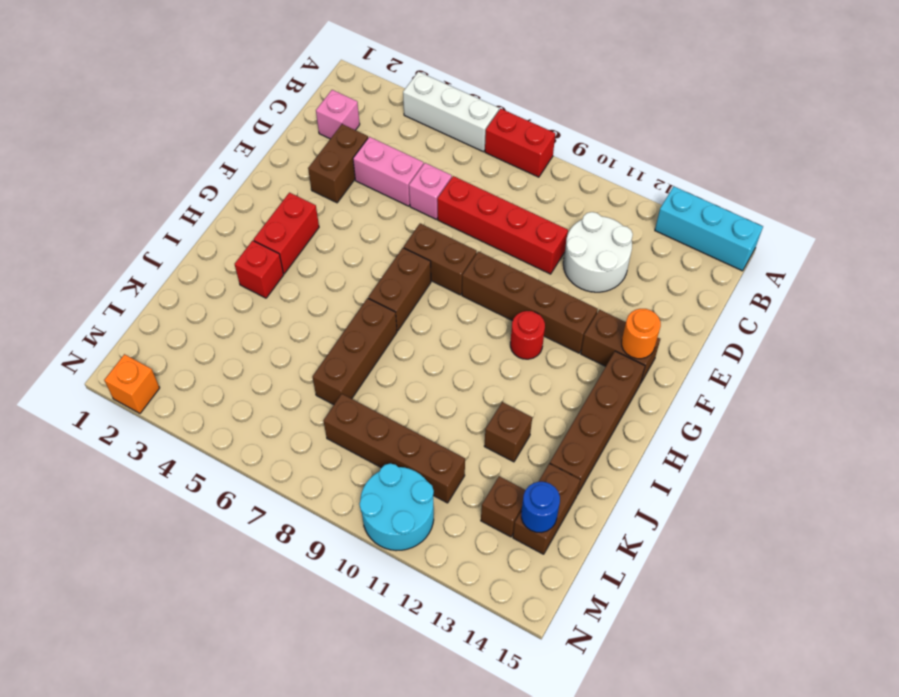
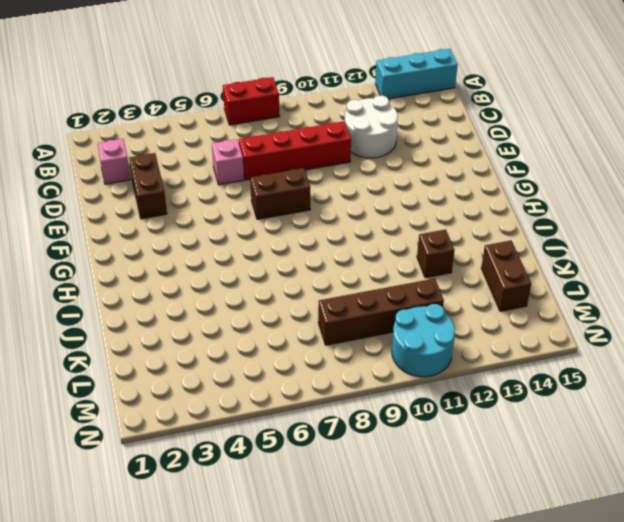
none -> white 1x3 brick [403,72,499,152]
none -> pink 1x2 brick [353,137,424,206]
none -> brown 1x4 brick [462,251,598,353]

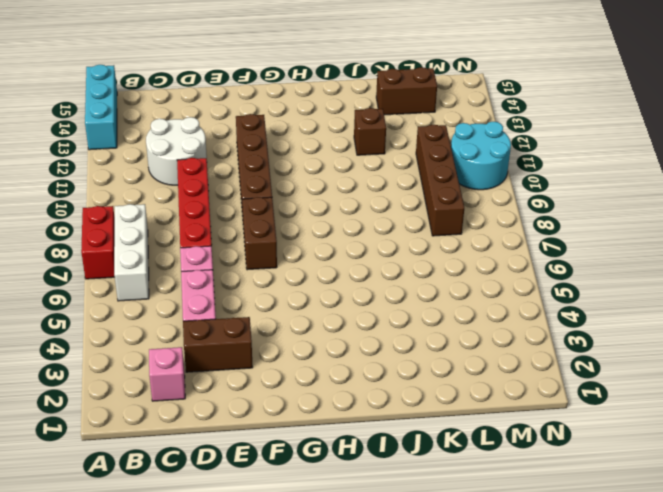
white 1x3 brick [114,204,149,301] -> white 1x3 brick moved to [403,72,499,152]
none -> brown 1x2 brick [581,310,660,384]
none -> red 1x2 brick [254,193,319,274]
none -> brown 1x2 brick [368,248,431,331]

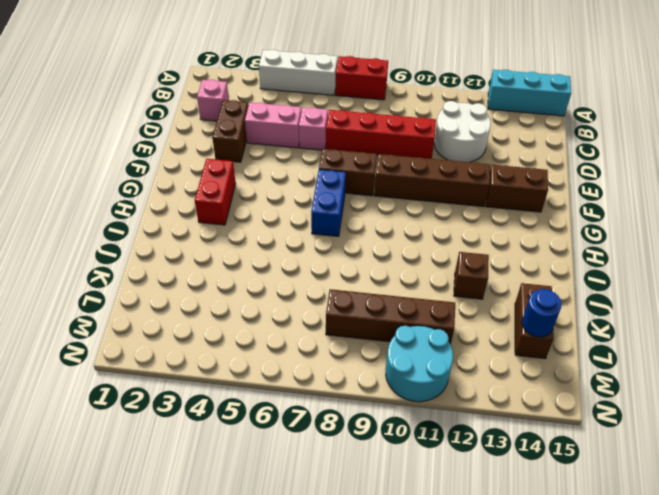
blue 1x2 brick [311,169,346,236] -> brown 1x2 brick [368,248,431,331]
none -> red 1x1 round brick [510,311,545,359]
none -> brown 1x4 brick [550,351,645,495]
none -> red 1x1 brick [235,241,284,298]

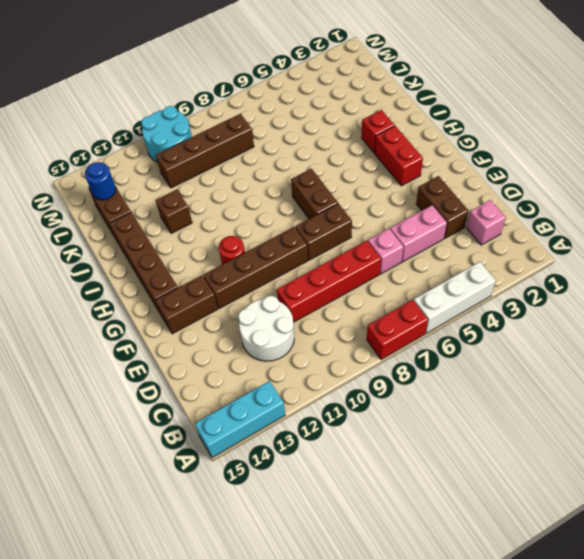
none -> brown 1x3 brick [313,298,397,405]
none -> brown 1x1 brick [481,476,525,537]
none -> orange 1x1 brick [104,354,160,413]

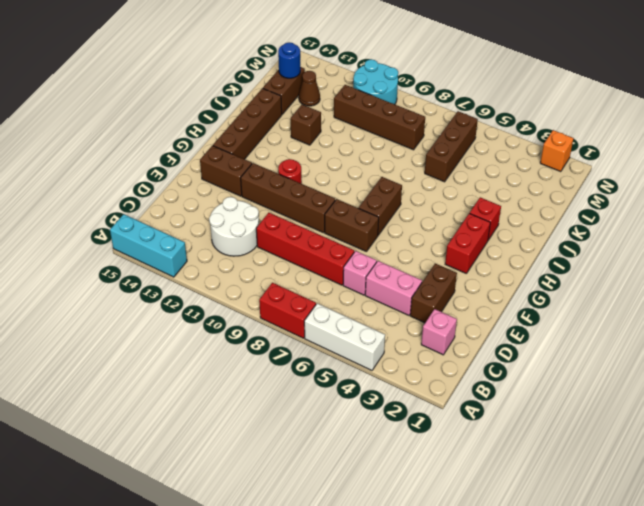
brown 1x3 brick [425,111,478,182] -> brown 1x3 brick moved to [313,298,397,405]
brown 1x1 cone [299,71,320,106] -> brown 1x1 brick [481,476,525,537]
none -> orange 1x1 round brick [622,309,661,359]

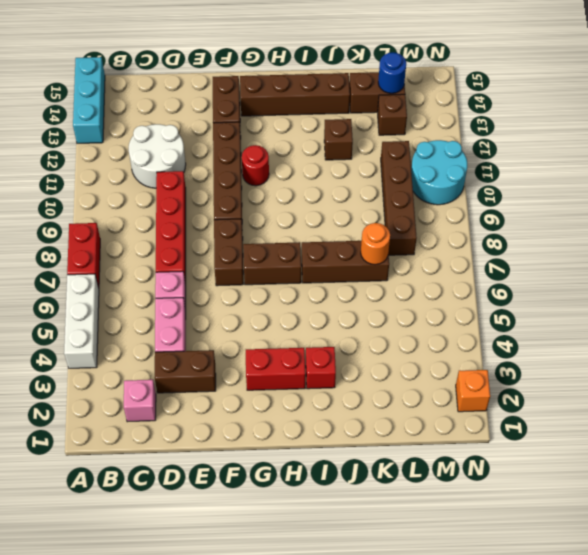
orange 1x1 round brick [361,223,390,265] -> orange 1x1 round brick moved to [622,309,661,359]

